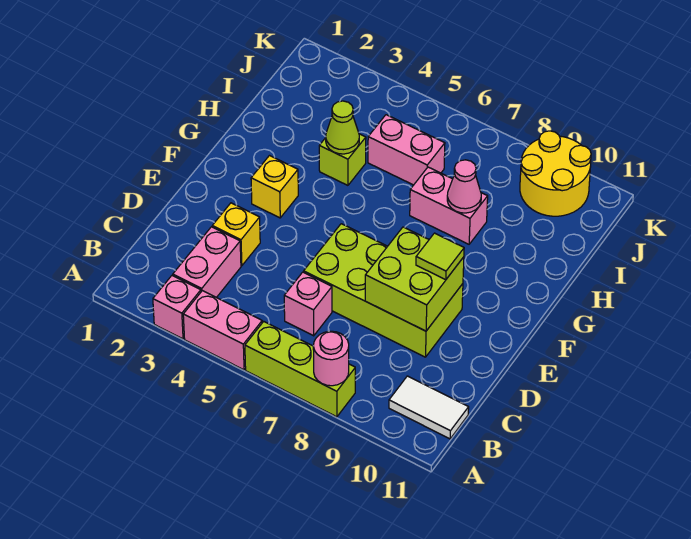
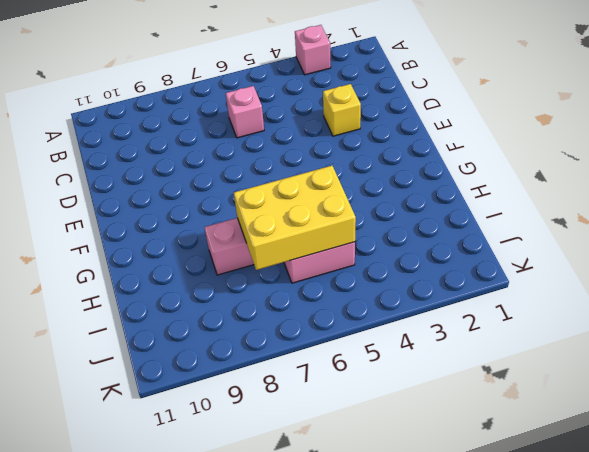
yellow 2x3 brick [234,166,356,270] -> none
none -> pink 1x2 brick [183,291,262,370]
none -> lime 1x3 brick [245,322,355,417]
none -> pink 1x2 brick [173,227,241,297]

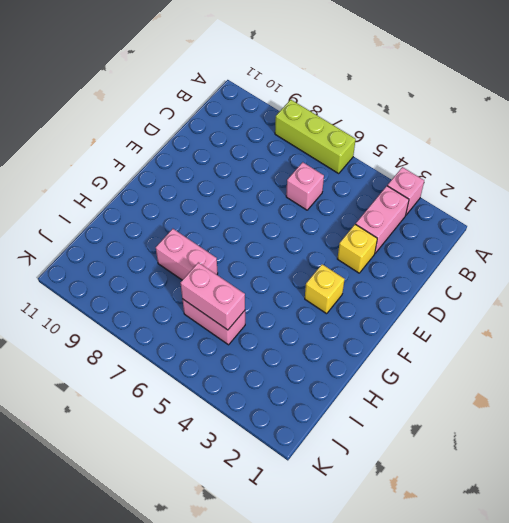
pink 1x2 brick [181,262,245,330] -> pink 1x2 brick moved to [183,291,262,370]
none -> white 1x2 tile [389,376,469,439]
none -> lime 2x4 brick [304,224,463,357]
none -> lime 1x1 brick [319,134,366,185]

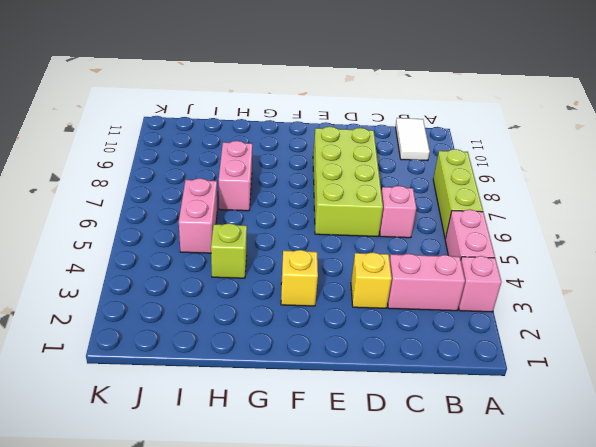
none -> yellow 2x2 round brick [520,131,591,216]
none -> pink 1x1 round brick [313,331,349,386]
none -> lime 2x2 brick [365,227,464,331]

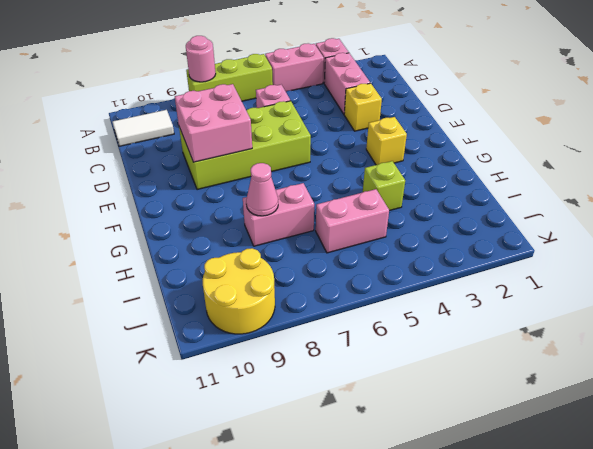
pink 2x2 brick [175,84,252,162] -> lime 2x2 brick [365,227,464,331]
none -> lime 1x1 cone [326,101,359,154]
none -> lime 1x1 tile [416,233,464,280]

